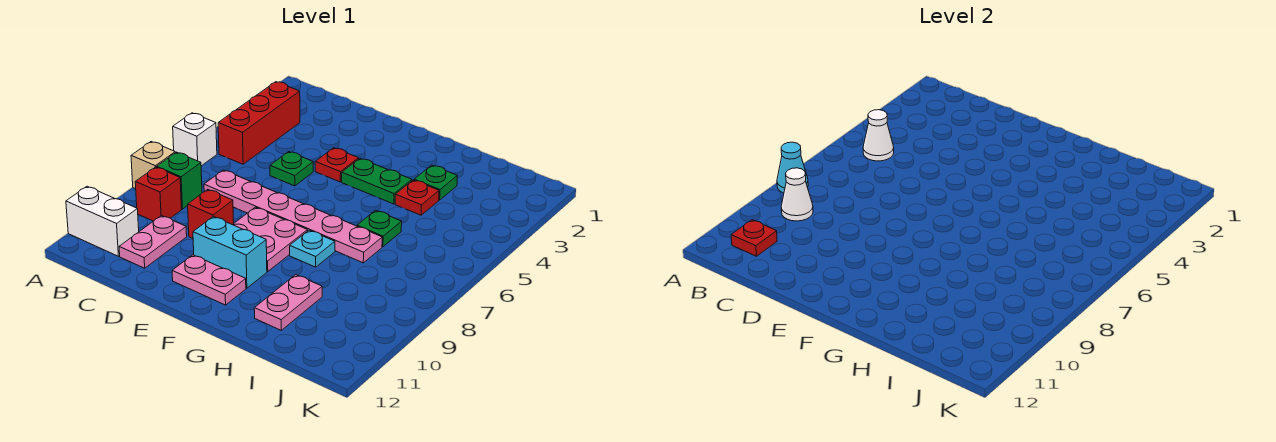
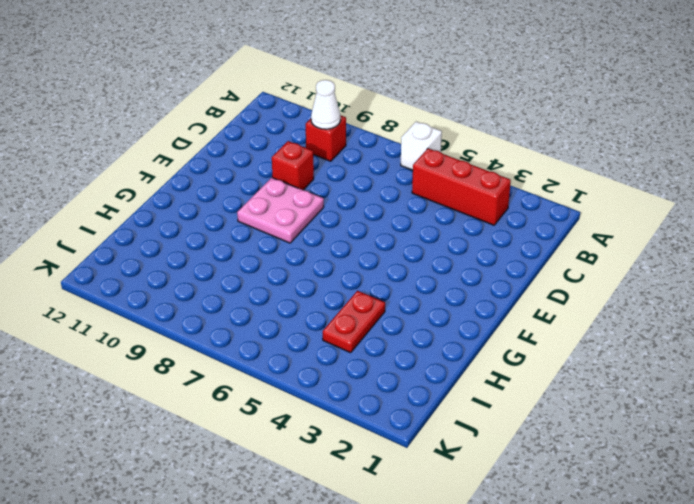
red 1x2 plate [323,291,385,353] -> red 1x1 plate [395,180,439,215]
none -> tan 1x1 brick [131,142,175,189]
none -> white 1x2 brick [66,186,139,256]
none -> green 1x1 brick [157,152,202,209]

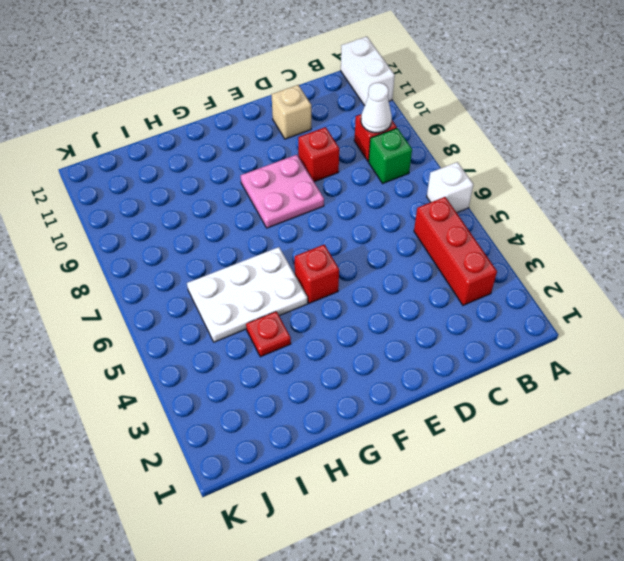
white 1x2 brick [341,37,395,106] -> white 1x2 brick turned to [66,186,139,256]
tan 1x1 brick [272,85,311,139] -> tan 1x1 brick moved to [131,142,175,189]
red 1x1 brick [295,245,339,303] -> none
white 2x3 plate [187,247,308,342] -> green 1x1 plate [357,210,402,247]
none -> pink 1x6 plate [204,170,382,263]
none -> pink 1x2 plate [119,216,187,268]
none -> green 1x1 plate [270,152,313,186]

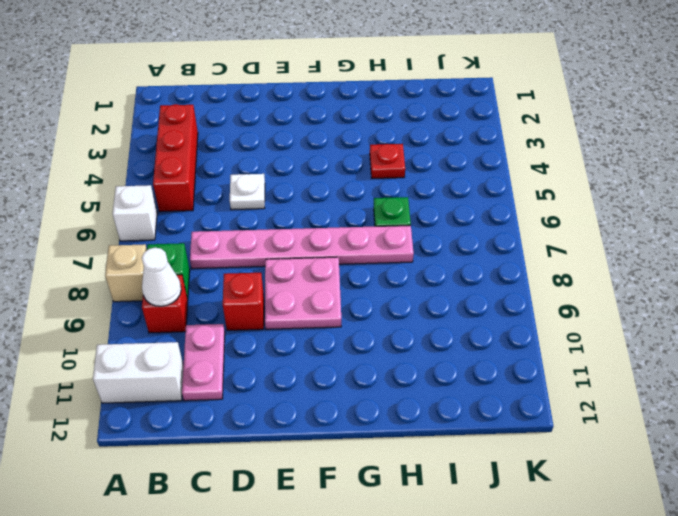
white 1x1 plate [230,174,265,210] -> green 1x1 plate [270,152,313,186]
none -> red 1x1 plate [315,148,359,182]
none -> cyan 1x2 brick [193,217,267,288]
none -> pink 1x2 plate [172,255,246,305]

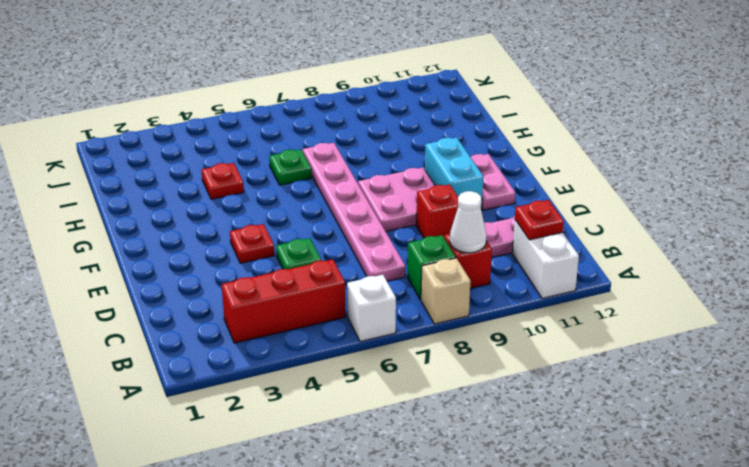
none -> green 1x2 plate [342,159,412,204]
none -> cyan 1x1 plate [290,230,335,267]
none -> green 1x1 plate [414,165,457,200]

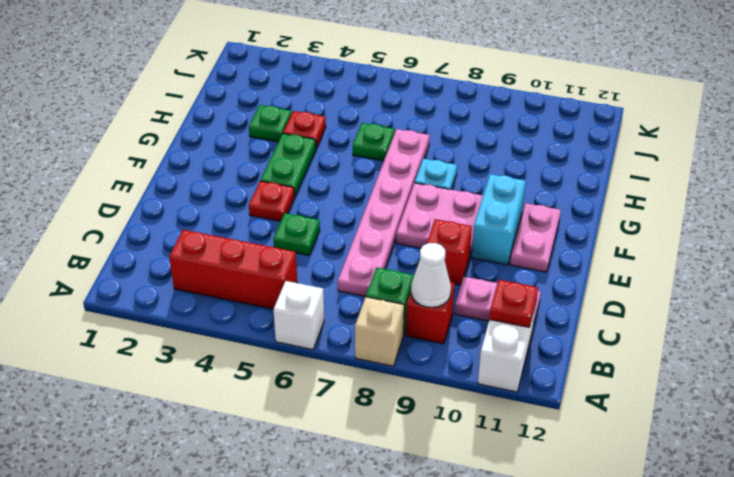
none -> pink 1x2 plate [254,275,322,330]
none -> cyan 1x1 cone [777,142,808,193]
none -> white 1x1 cone [863,110,894,161]

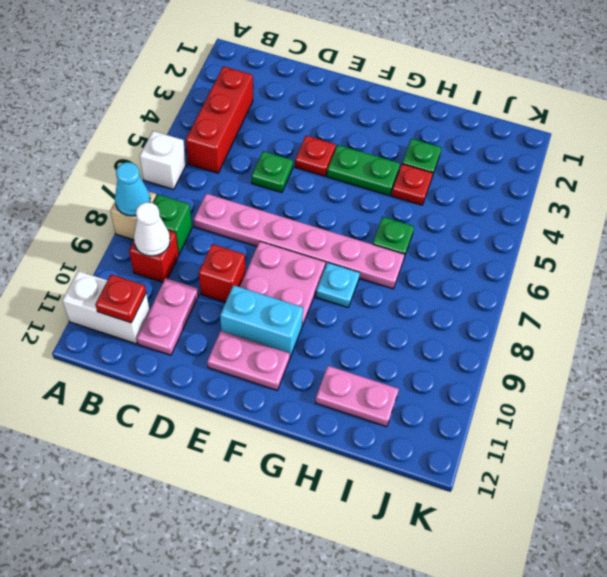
pink 1x2 plate [315,366,399,427] -> pink 1x2 plate turned to [254,275,322,330]
none -> white 1x1 cone [863,110,894,161]

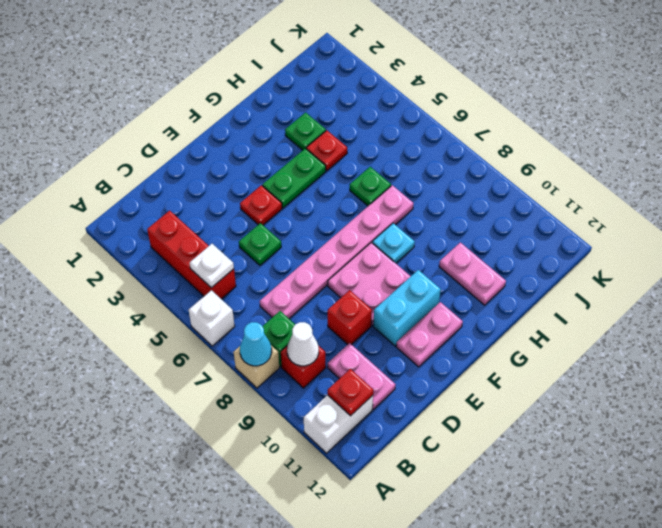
white 1x1 plate [190,244,234,288] -> white 1x1 cone [863,110,894,161]

